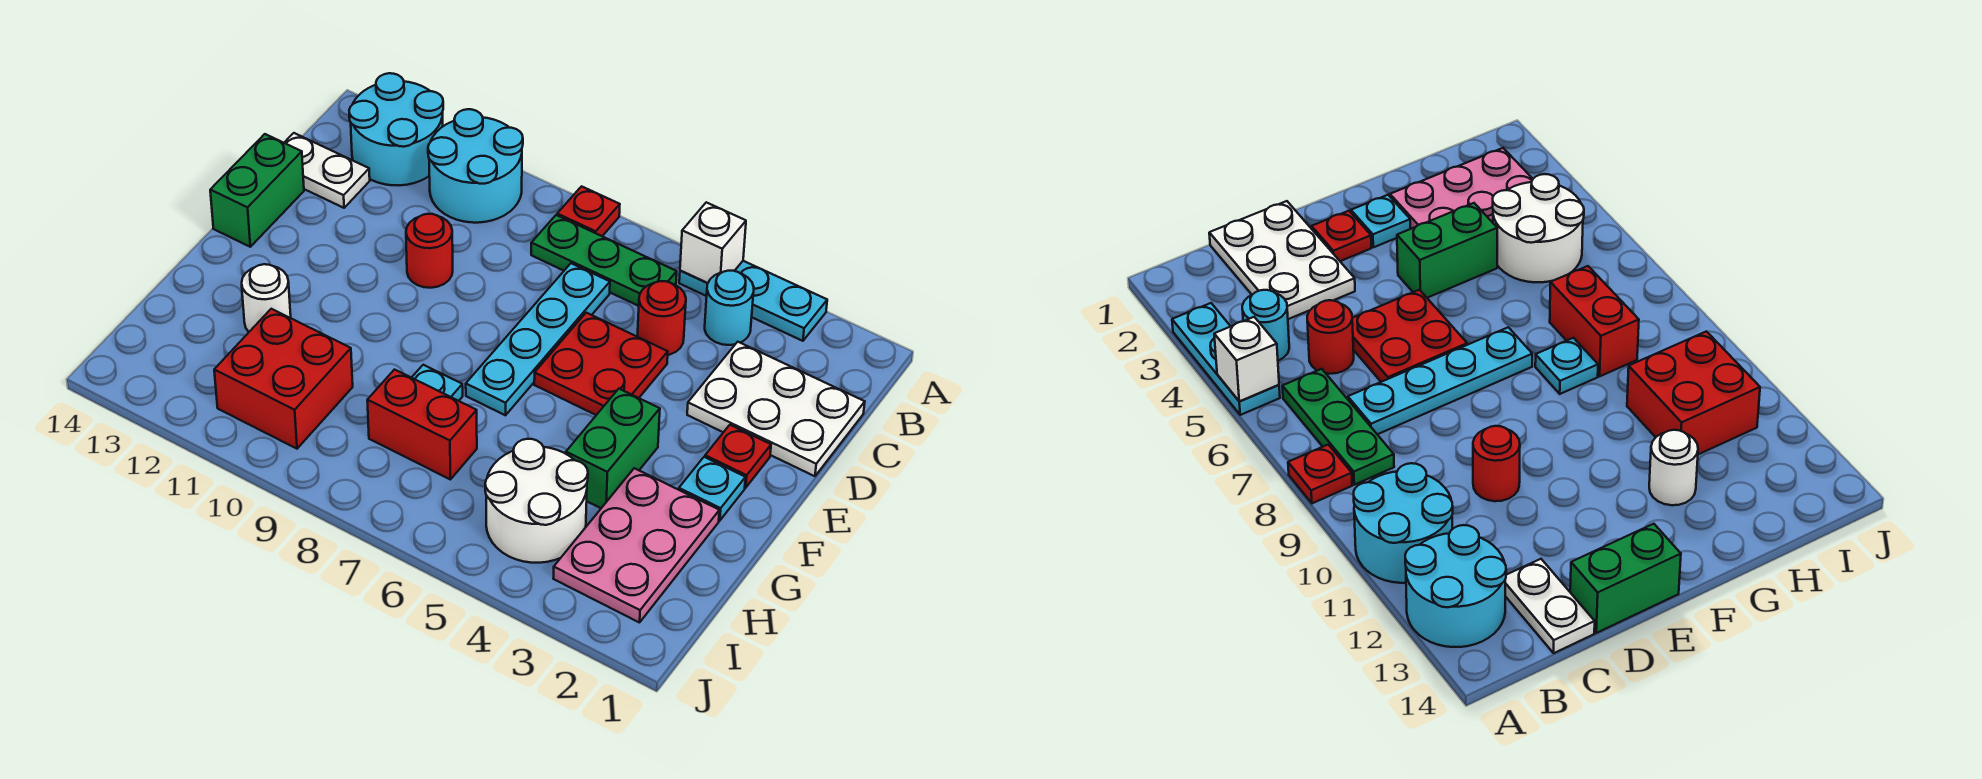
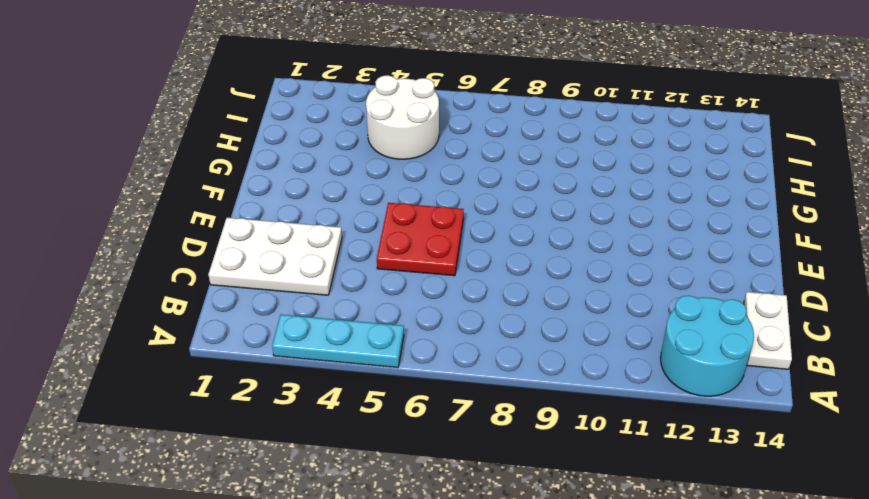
white 1x2 plate [744,292,792,369] -> white 1x2 plate turned to [284,133,370,208]
none -> red 1x1 plate [557,186,620,236]
none -> cyan 2x2 round brick [428,109,523,223]
none -> cyan 1x1 round brick [705,271,754,345]

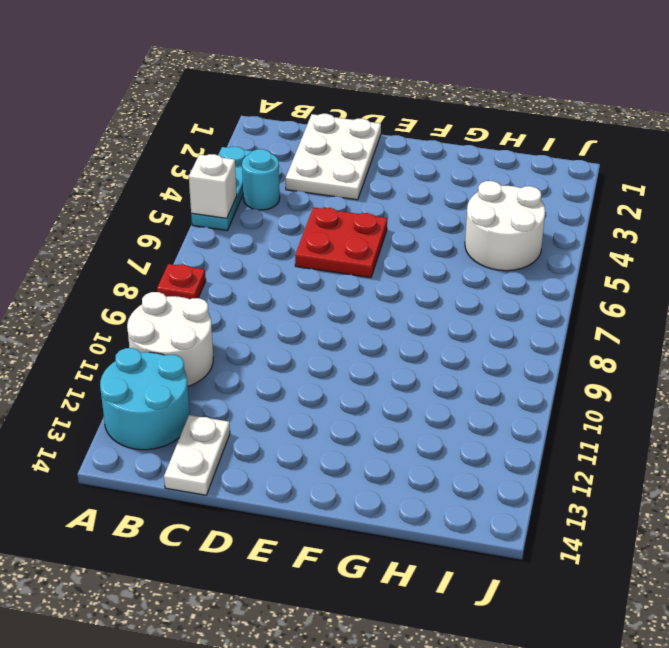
white 2x2 round brick [127,292,213,386] -> cyan 2x2 round brick [428,109,523,223]
none -> green 1x3 plate [531,215,677,306]
none -> red 1x1 round brick [637,281,686,355]
none -> cyan 1x4 plate [466,263,610,415]

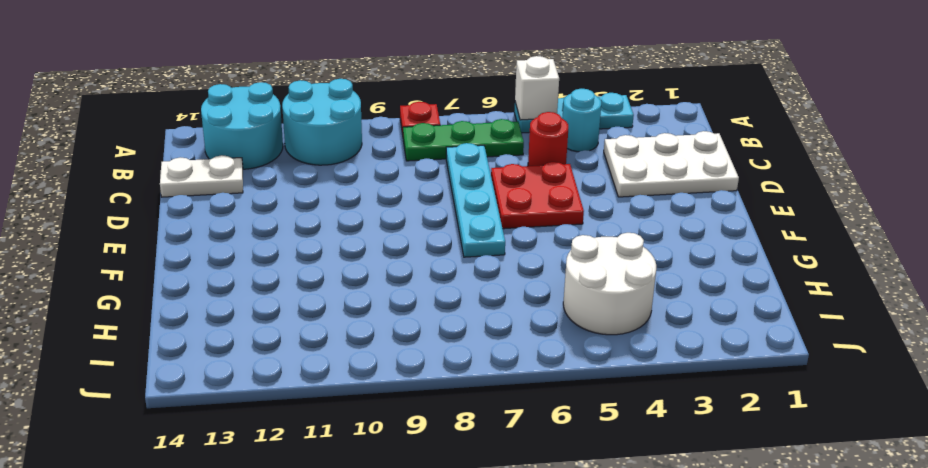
none -> red 1x1 round brick [406,214,453,288]
none -> green 1x2 brick [210,134,304,247]
none -> red 1x1 plate [705,425,771,488]

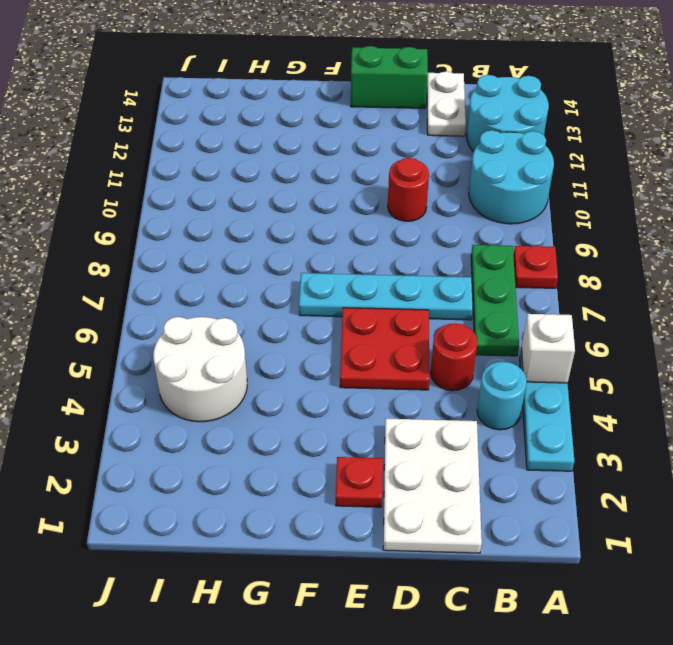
none -> cyan 1x1 plate [679,457,745,521]
none -> green 1x2 brick [566,389,660,508]
none -> pink 2x3 plate [553,468,719,623]

